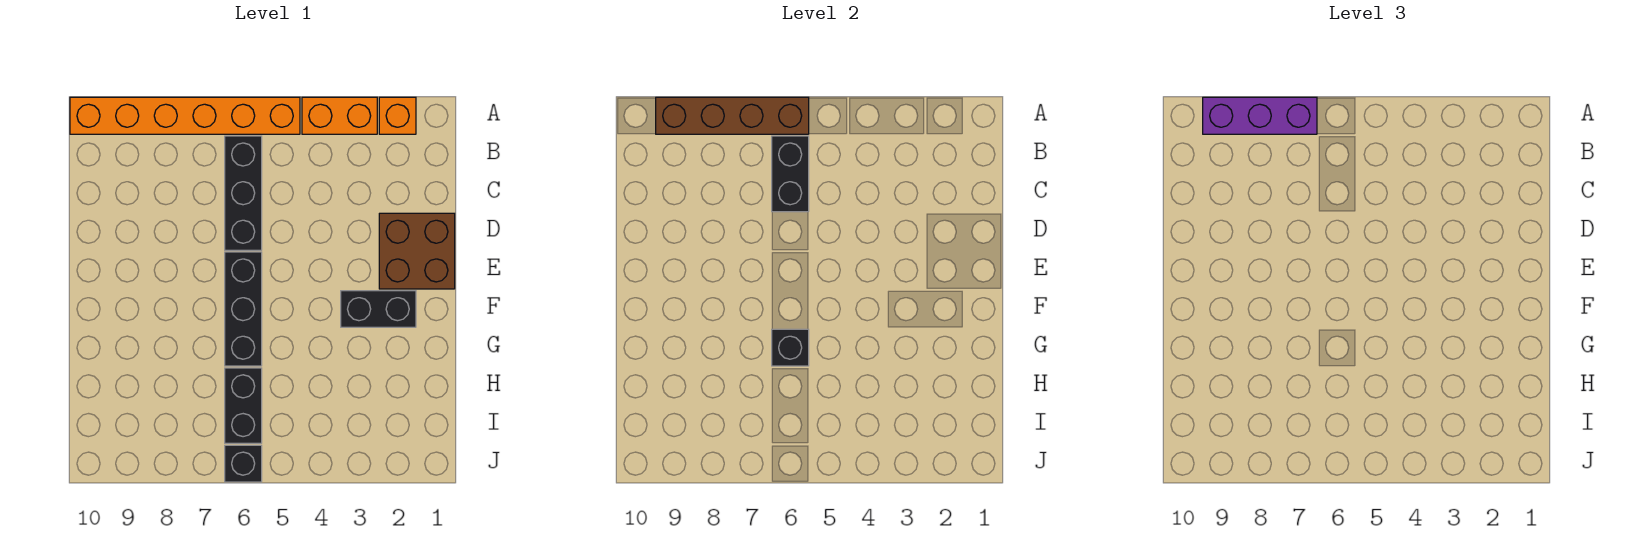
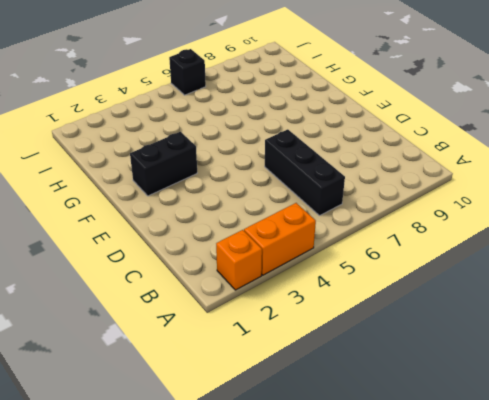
none -> orange 1x6 brick [70,97,300,134]
none -> brown 2x2 brick [379,213,455,289]
none -> black 1x3 brick [225,252,262,366]

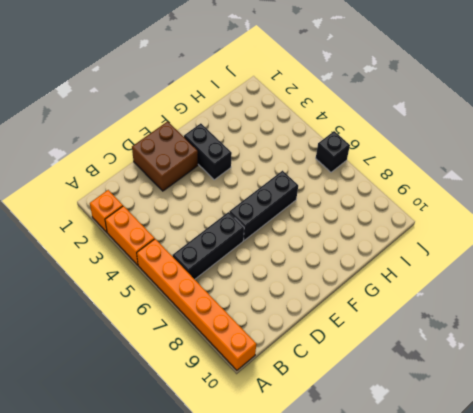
none -> black 1x2 brick [225,368,262,443]
none -> brown 1x4 brick [656,97,809,134]
none -> black 1x2 brick [772,136,809,212]

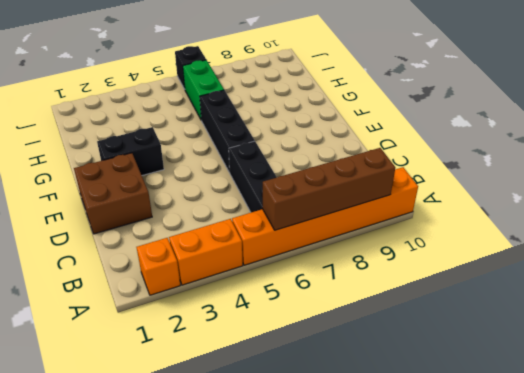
green 1x2 brick [183,60,224,120] -> black 1x2 brick [225,368,262,443]
none -> black 1x2 brick [772,136,809,212]
none -> black 1x1 brick [772,329,809,366]
none -> purple 1x3 brick [1203,97,1317,134]

